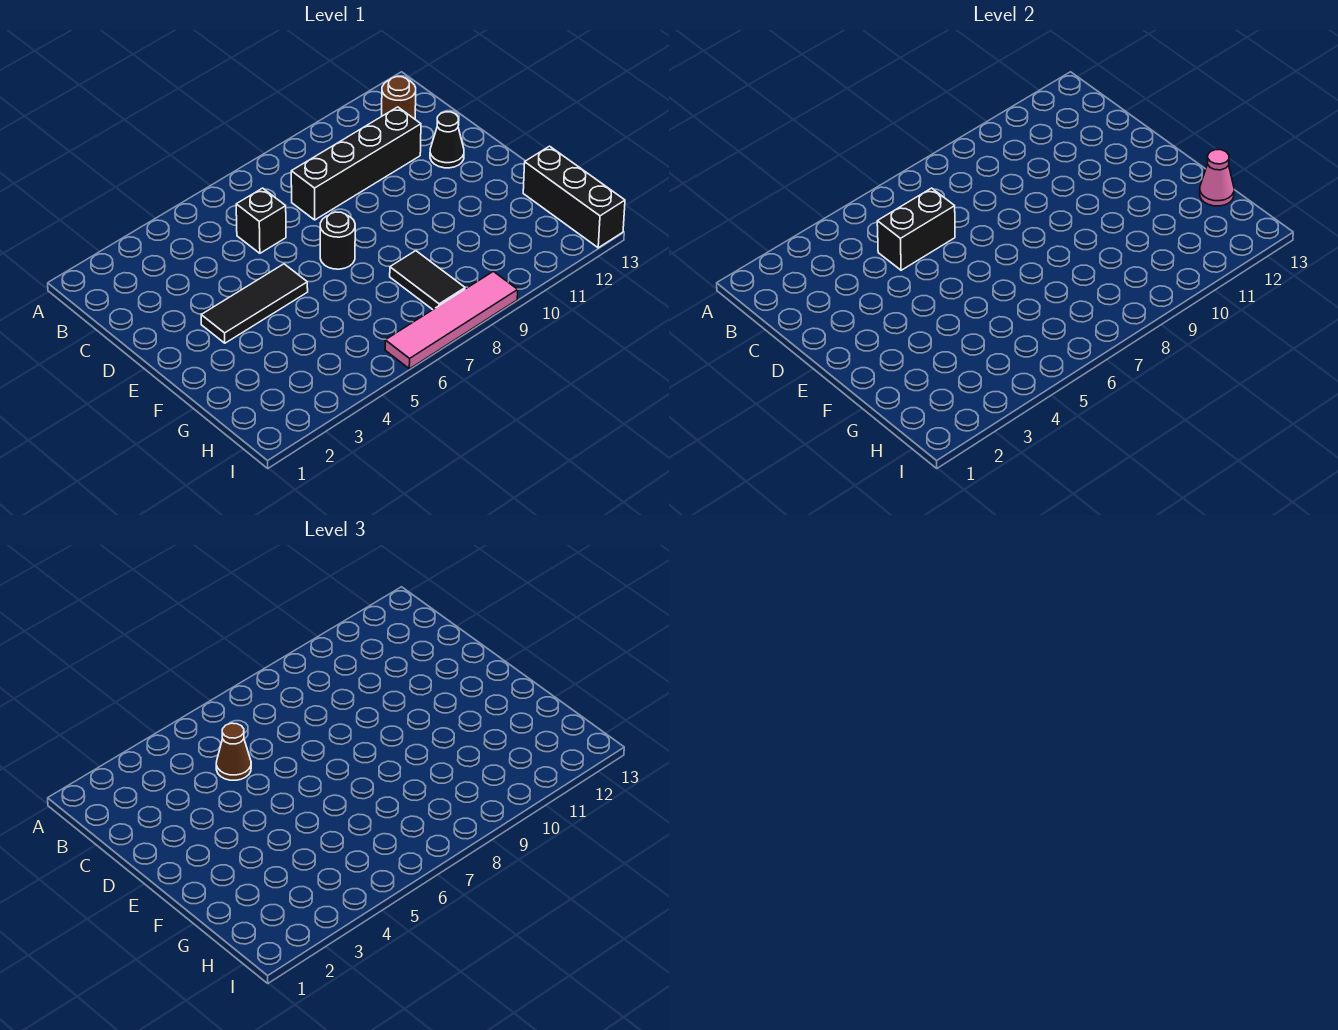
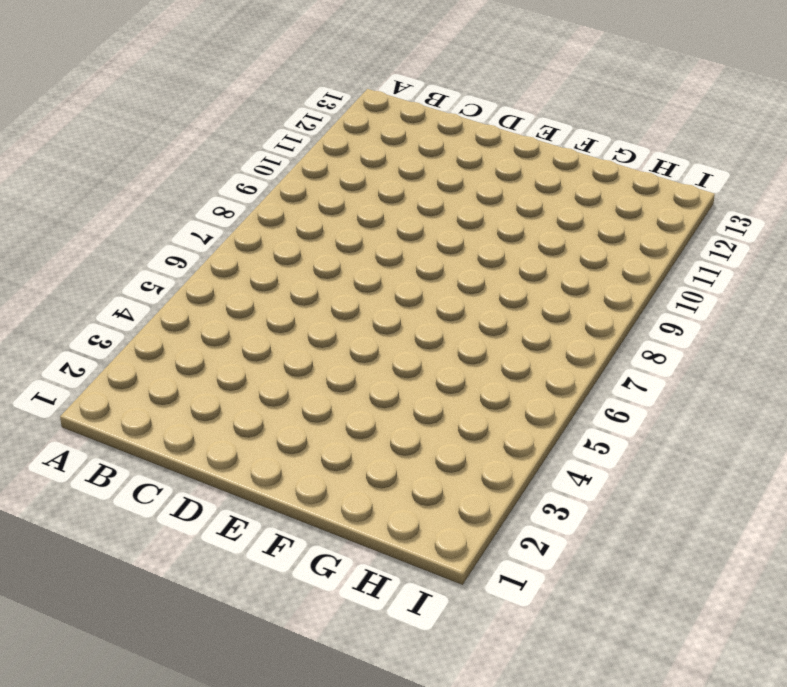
none -> brown 1x1 round brick [382,77,416,119]
none -> black 1x1 brick [236,188,286,253]
none -> black 1x4 brick [291,107,421,220]

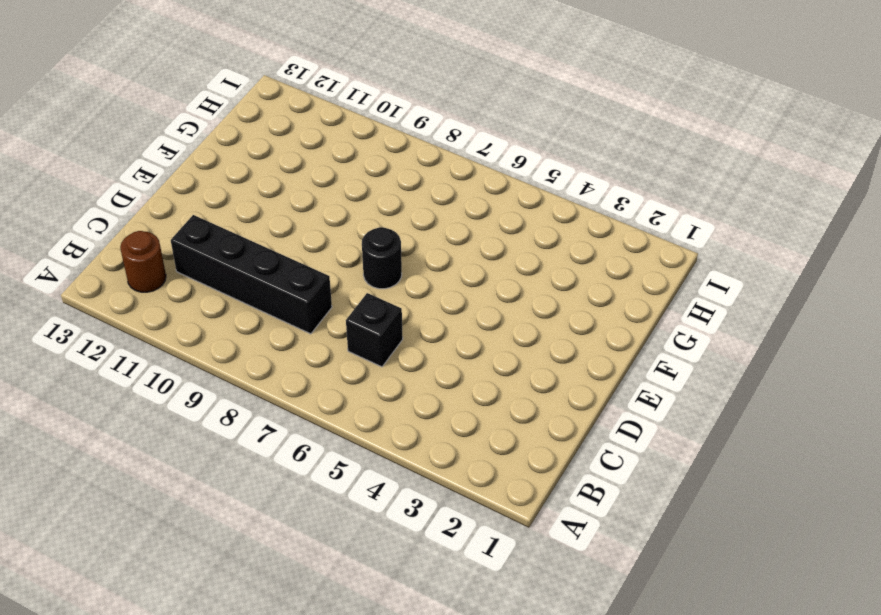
none -> black 1x1 cone [430,112,464,168]
none -> black 1x3 tile [201,264,308,343]
none -> black 1x2 tile [390,251,465,310]

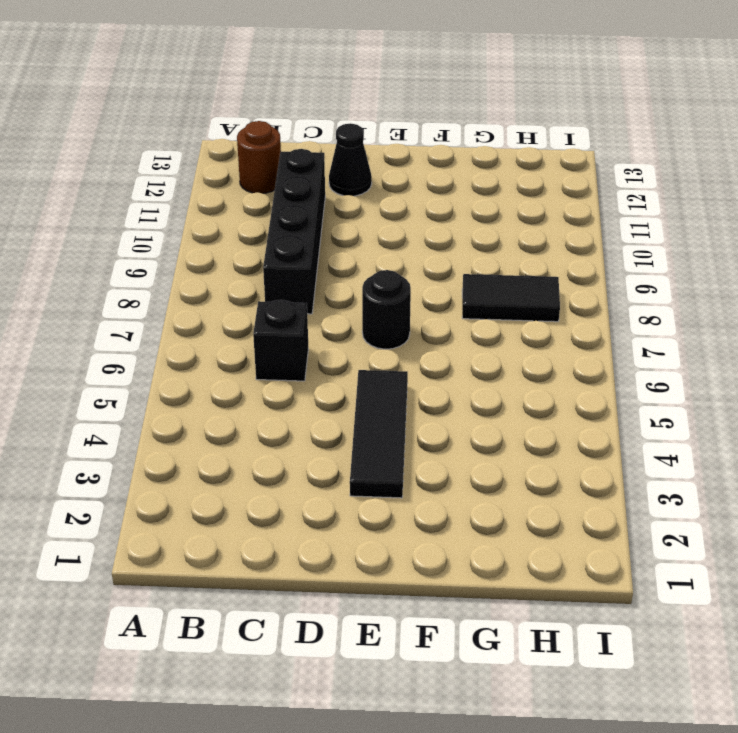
none -> black 1x3 brick [523,146,625,248]
none -> pink 1x4 tile [385,271,518,369]
none -> black 1x2 brick [877,188,955,270]

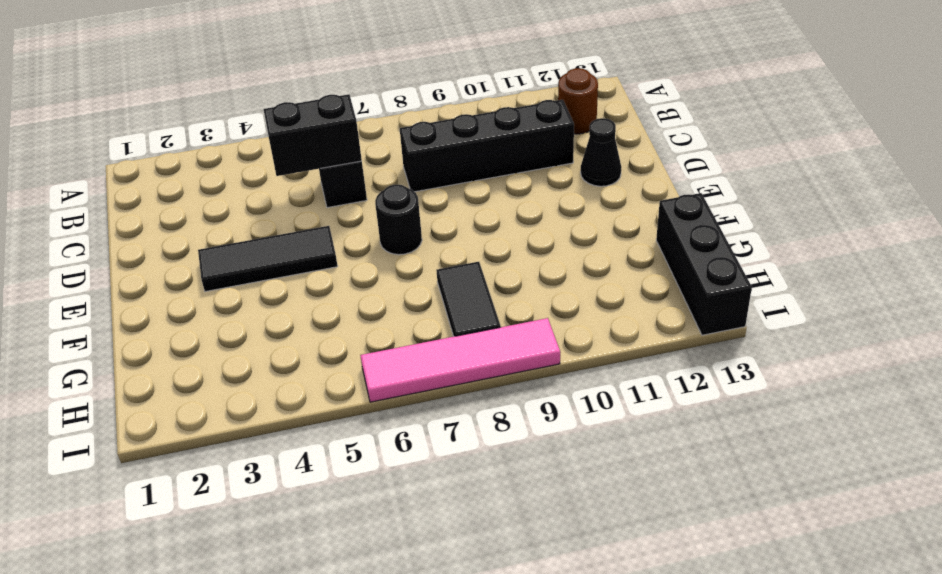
none -> pink 1x1 cone [1200,150,1234,206]
none -> brown 1x1 cone [216,723,251,780]

